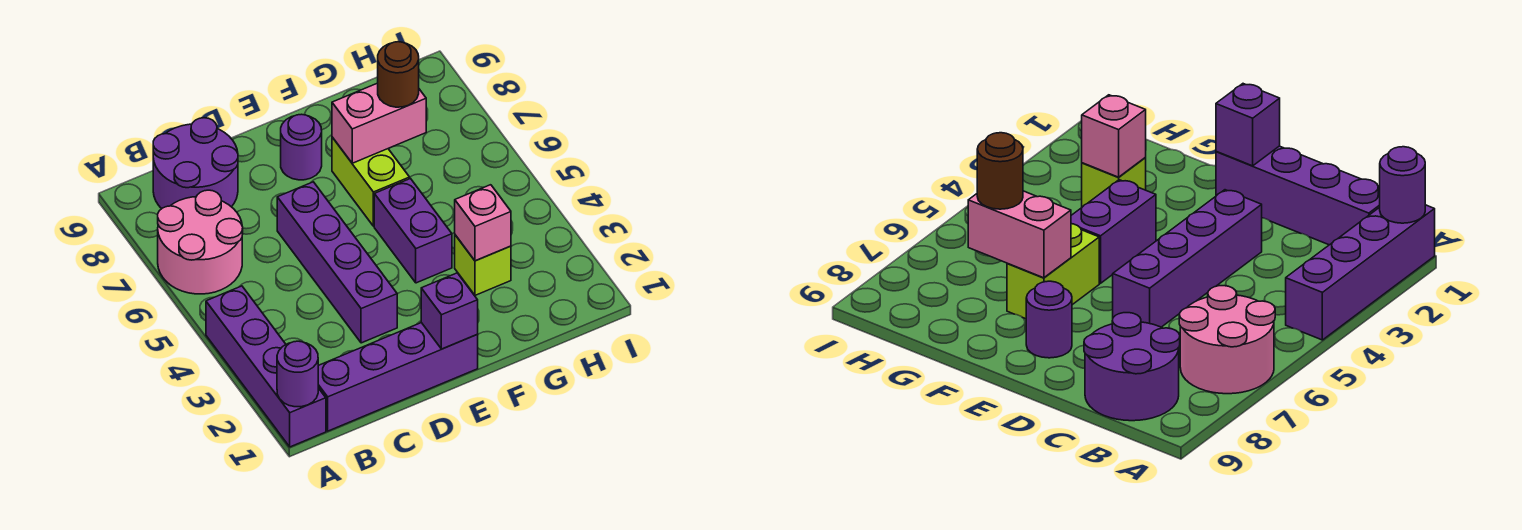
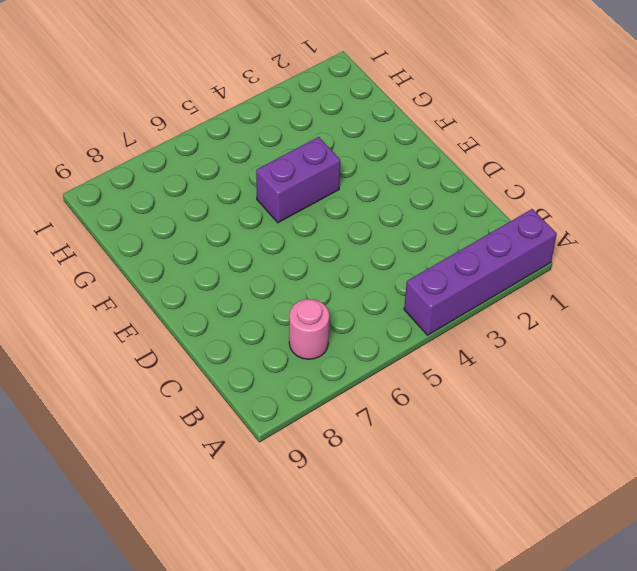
pink 1x1 round brick [289,299,329,359] -> pink 2x2 round brick [158,190,243,294]
none -> purple 1x4 brick [318,323,478,431]
none -> purple 2x2 round brick [153,118,238,209]
none -> purple 1x4 brick [277,182,397,343]

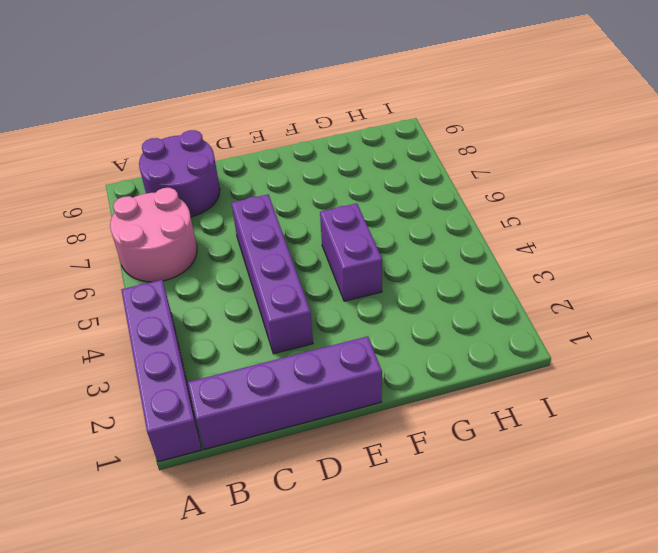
none -> purple 1x1 round brick [281,114,322,180]
none -> lime 1x2 brick [332,137,410,226]
none -> lime 1x1 brick [455,235,511,295]

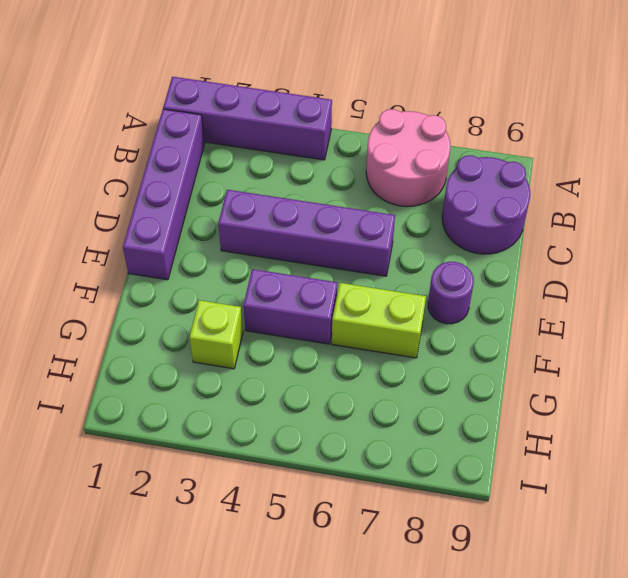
none -> purple 1x1 round brick [277,341,318,407]
none -> purple 1x1 brick [421,273,478,349]
none -> pink 1x2 brick [332,83,426,163]

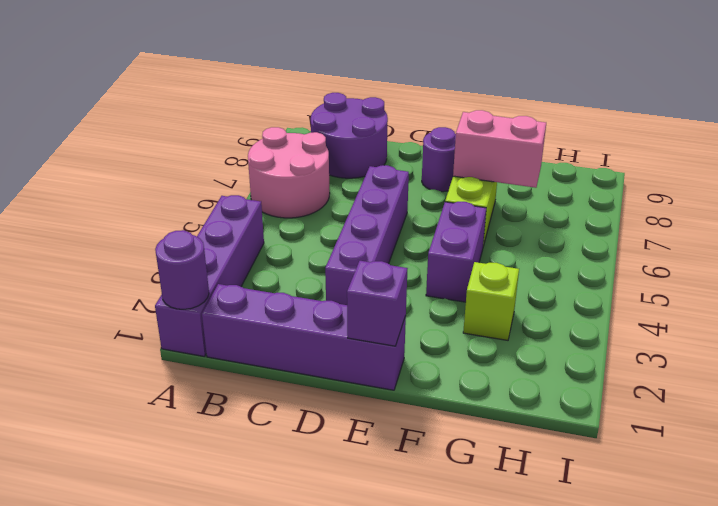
none -> pink 1x1 brick [455,185,511,261]
none -> brown 1x1 round brick [378,42,419,107]

